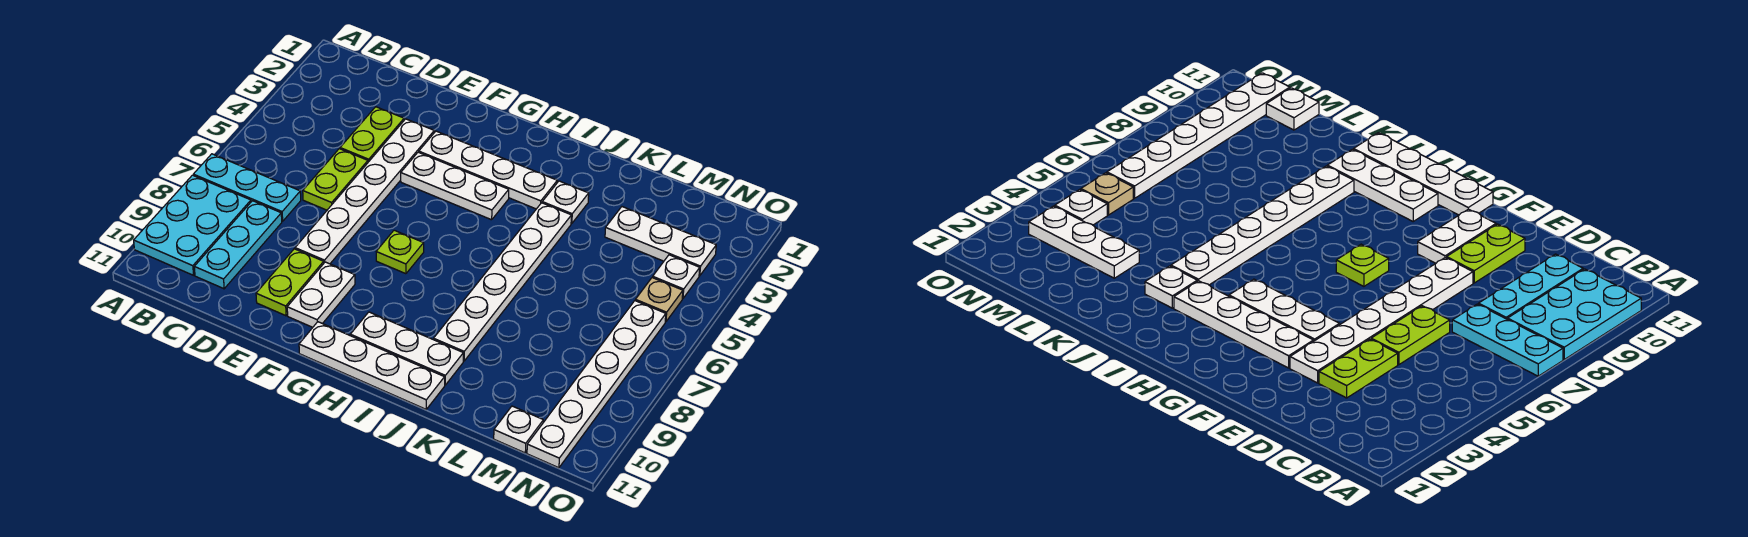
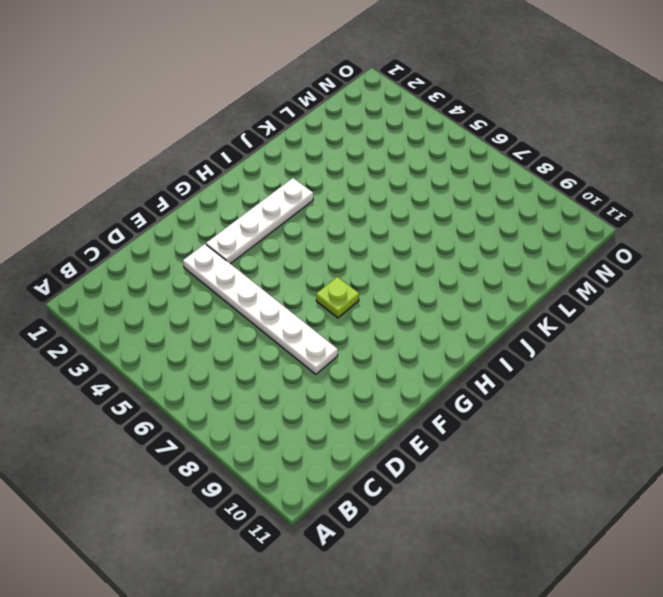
none -> cyan 1x3 plate [193,154,301,221]
none -> cyan 2x3 plate [134,175,251,275]
none -> cyan 1x3 plate [194,201,282,289]

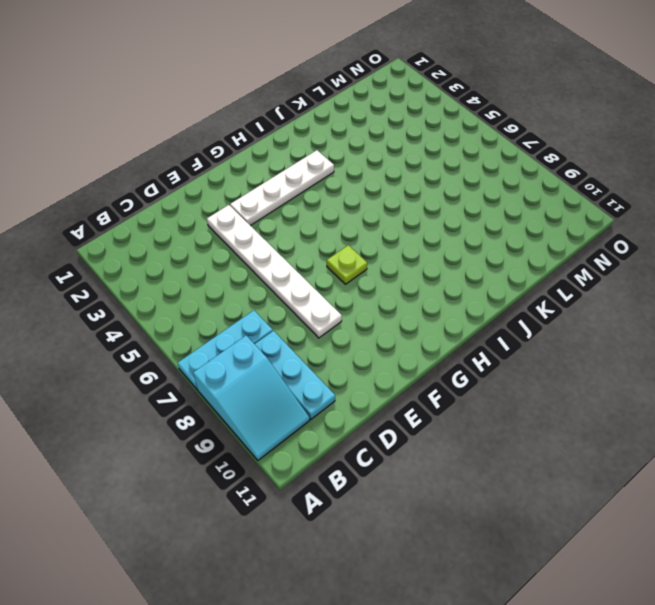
cyan 2x3 slope [193,336,310,460] -> cyan 2x3 plate [134,175,251,275]
none -> lime 1x2 plate [340,107,404,162]
none -> lime 1x2 plate [303,149,368,210]
none -> lime 1x2 plate [256,249,324,316]

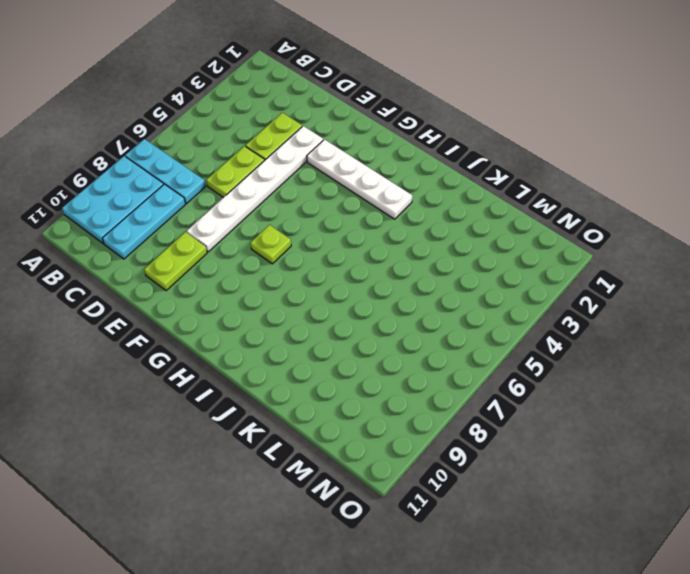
none -> white 1x3 plate [401,152,509,220]
none -> white 1x2 plate [287,262,355,327]
none -> white 1x4 plate [299,322,445,409]

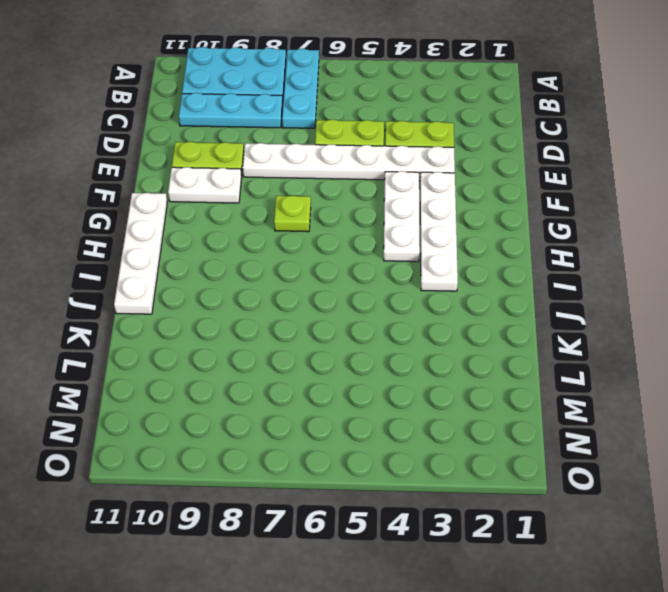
none -> white 1x3 plate [350,312,463,385]
none -> white 1x1 plate [542,181,589,223]
none -> white 1x6 plate [434,203,571,361]

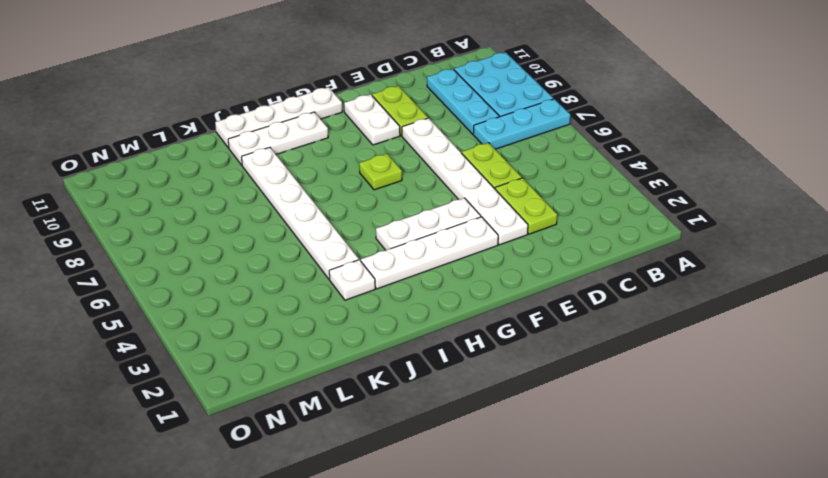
none -> white 1x3 plate [605,207,716,276]
none -> white 1x1 plate [494,406,543,453]
none -> white 1x1 plate [653,255,700,299]

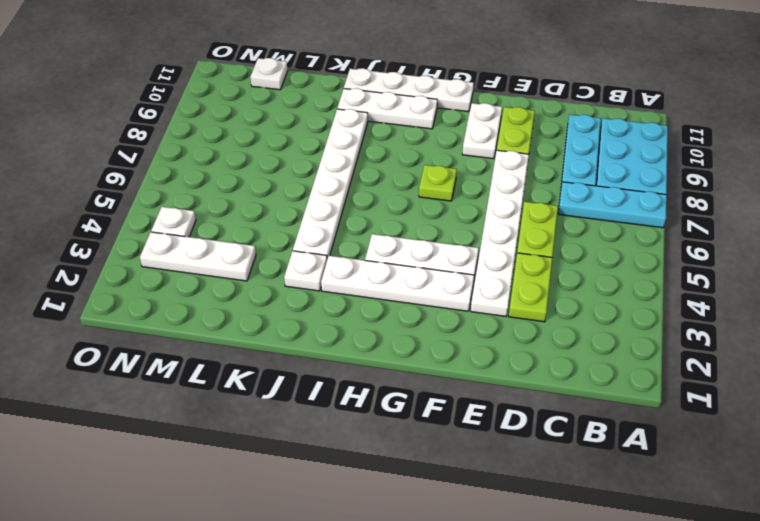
none -> tan 1x1 plate [635,278,683,322]
none -> white 1x6 plate [527,301,666,468]

